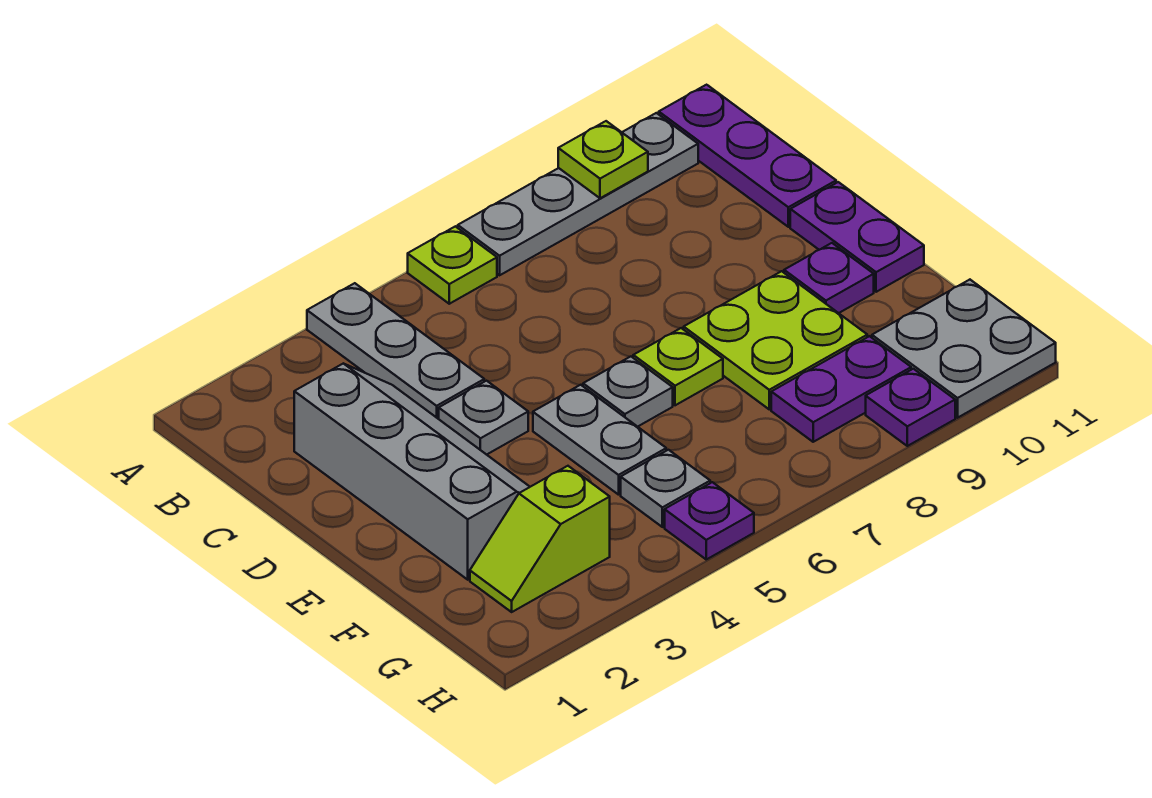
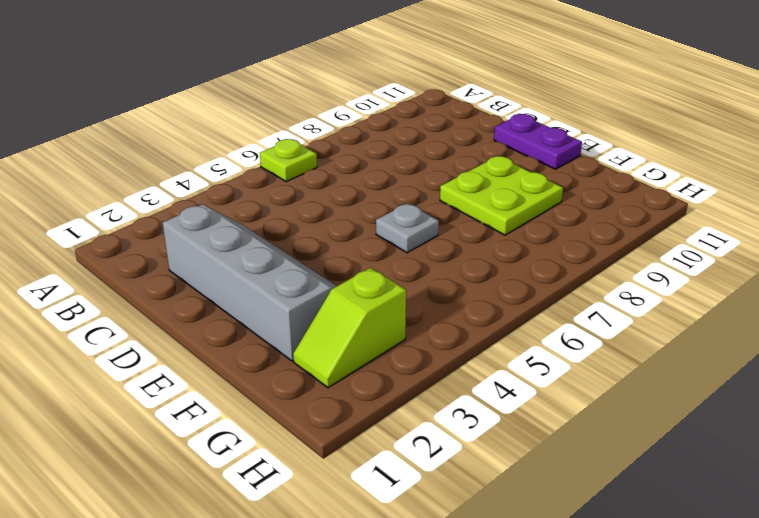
none -> grey 1x3 plate [307,283,484,419]
none -> grey 1x4 plate [458,113,698,275]
none -> purple 1x3 plate [659,85,836,227]

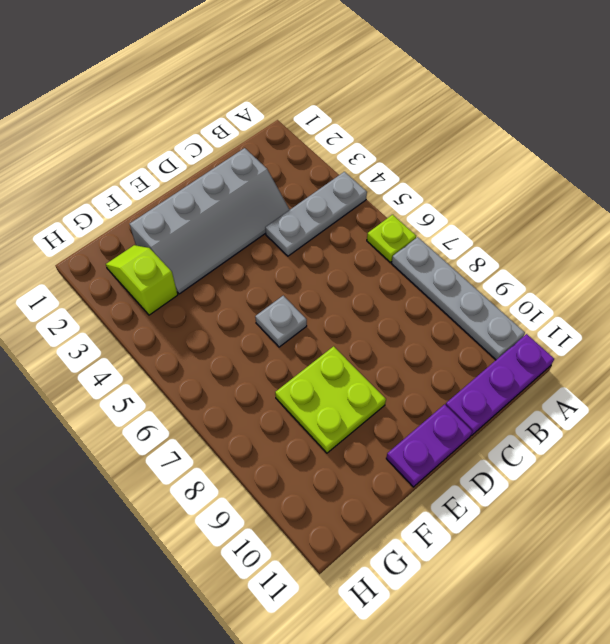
none -> grey 1x1 plate [439,381,528,455]
none -> grey 1x2 plate [533,385,666,495]
none -> lime 1x1 plate [633,328,723,405]

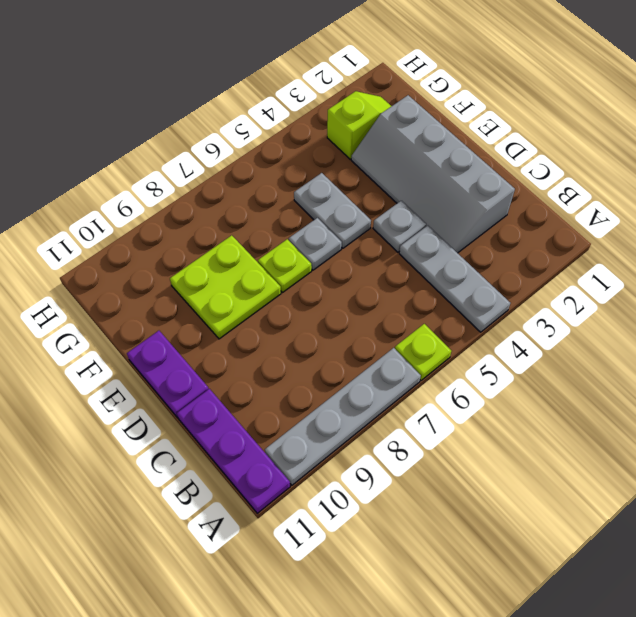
none -> purple 1x1 plate [784,243,874,313]
none -> grey 1x1 plate [621,450,710,527]
none -> purple 1x2 plate [771,336,911,442]

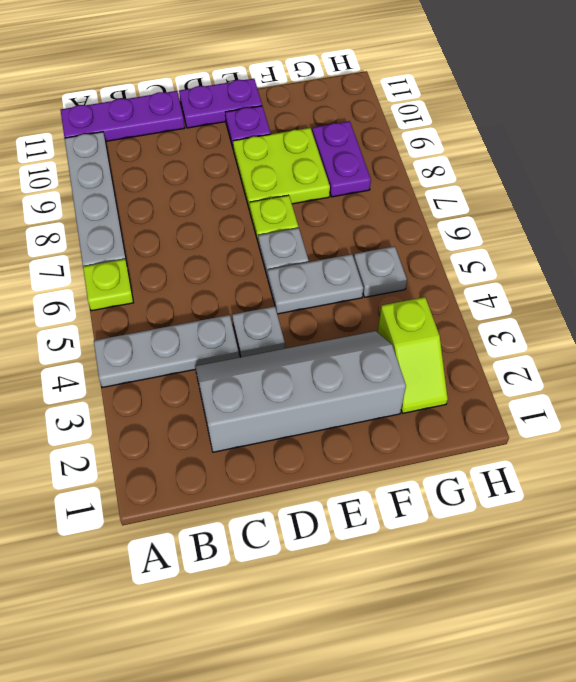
none -> grey 2x2 plate [872,280,1056,418]
none -> purple 1x1 plate [665,482,754,559]
none -> purple 1x1 plate [866,369,955,446]

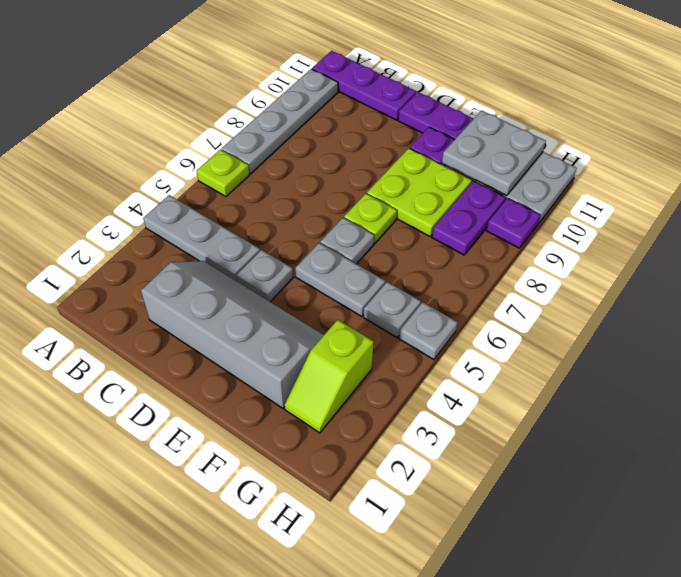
grey 2x2 plate [442,110,546,196] -> none
grey 1x1 plate [399,302,458,360] -> purple 1x1 plate [665,482,754,559]
none -> lime 1x1 plate [558,121,648,198]

